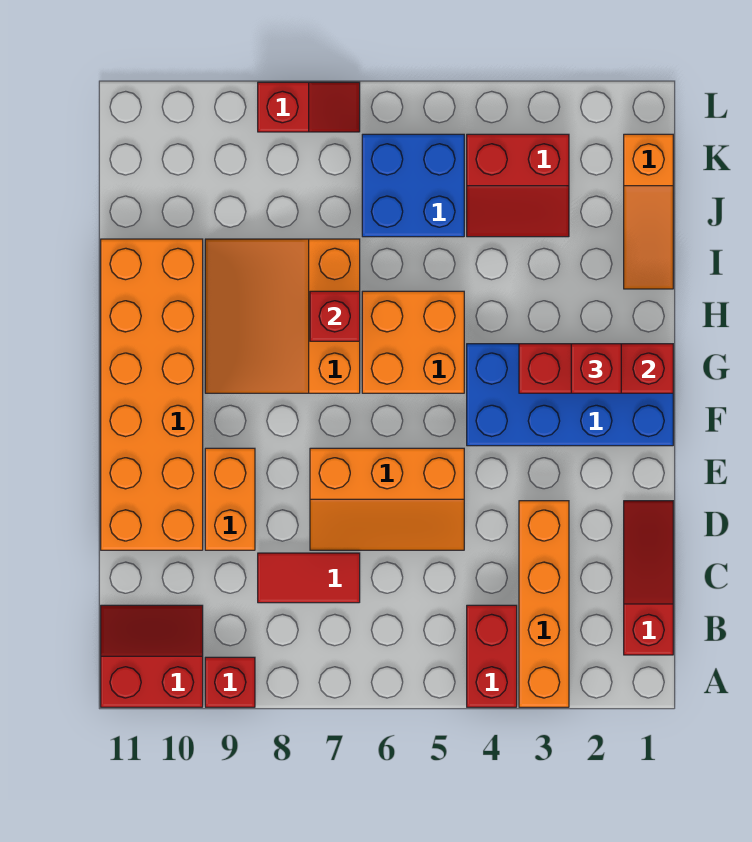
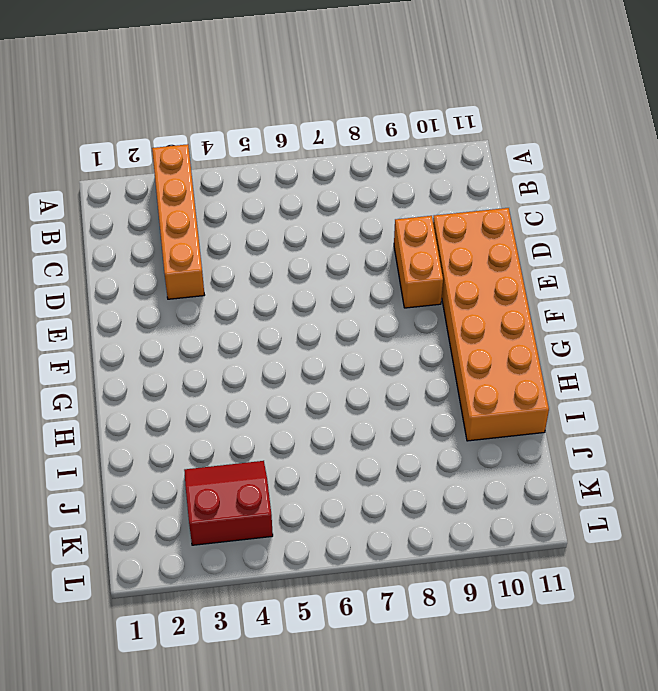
none -> red 1x2 brick [467,605,517,707]
none -> red 1x1 brick [205,657,255,707]
none -> red 2x2 slope [101,605,203,707]

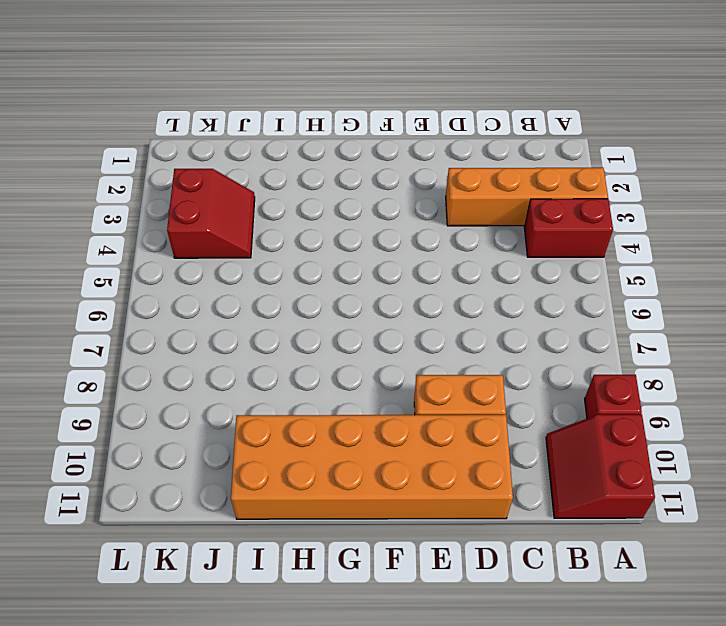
none -> red 1x3 slope [624,501,673,655]
none -> red 1x2 tile [258,553,360,603]
none -> orange 2x3 slope [310,448,464,550]

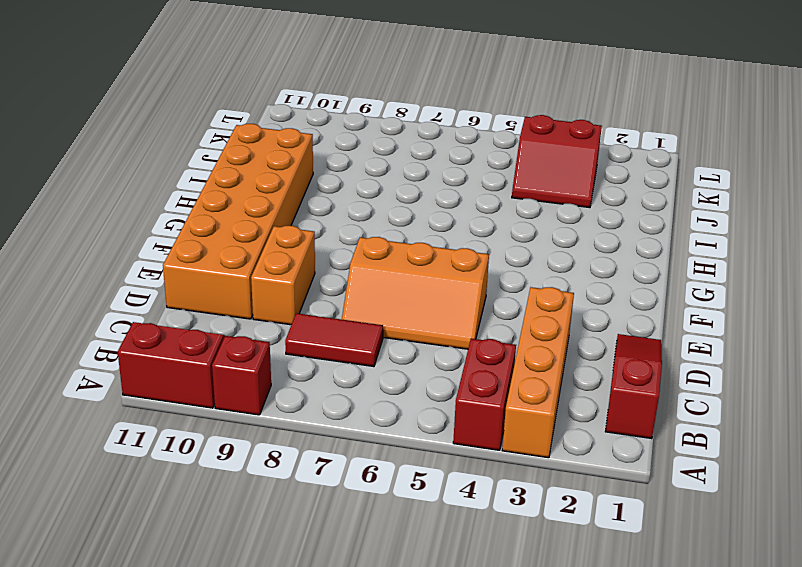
none -> blue 2x4 brick [467,344,673,446]
none -> orange 2x2 brick [362,291,464,393]
none -> orange 3x3 slope [205,239,360,393]

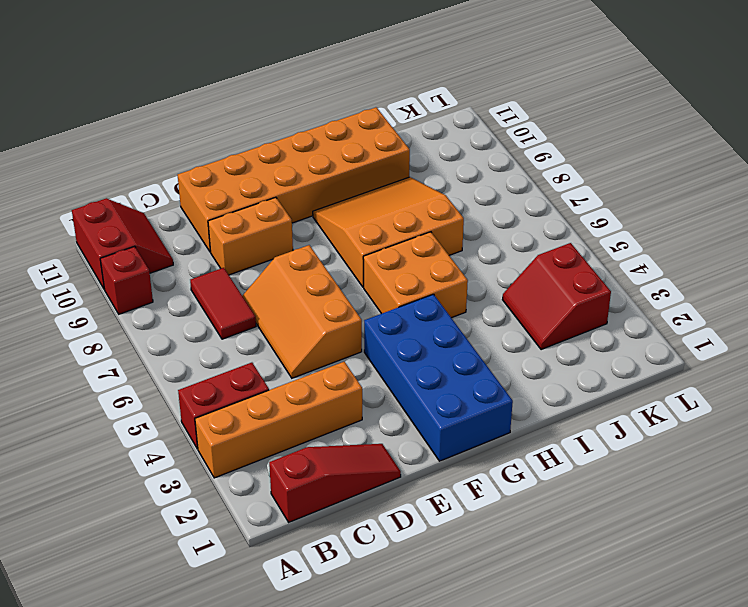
none -> orange 1x3 slope [624,134,673,289]
none -> blue 2x2 brick [362,134,464,237]
none -> red 1x2 slope [258,82,360,132]

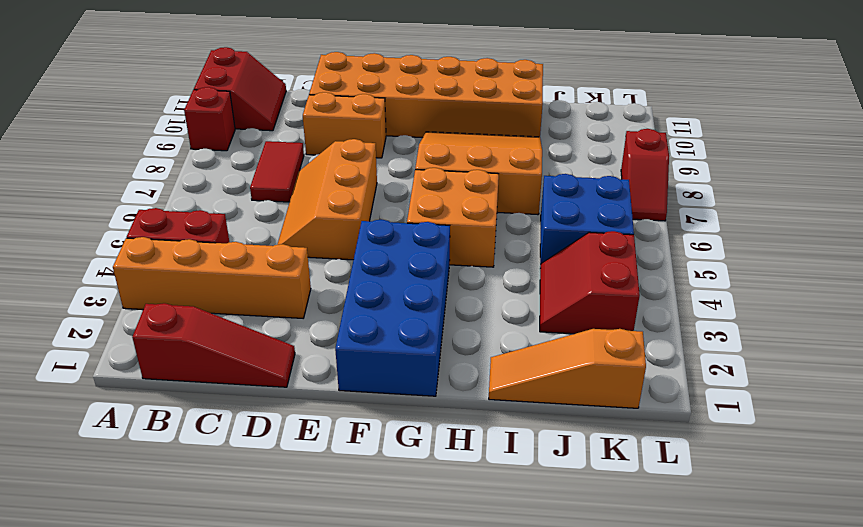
none -> red 1x3 brick [519,344,673,393]
none -> red 1x1 brick [310,291,360,341]
none -> red 1x1 brick [571,344,621,393]

